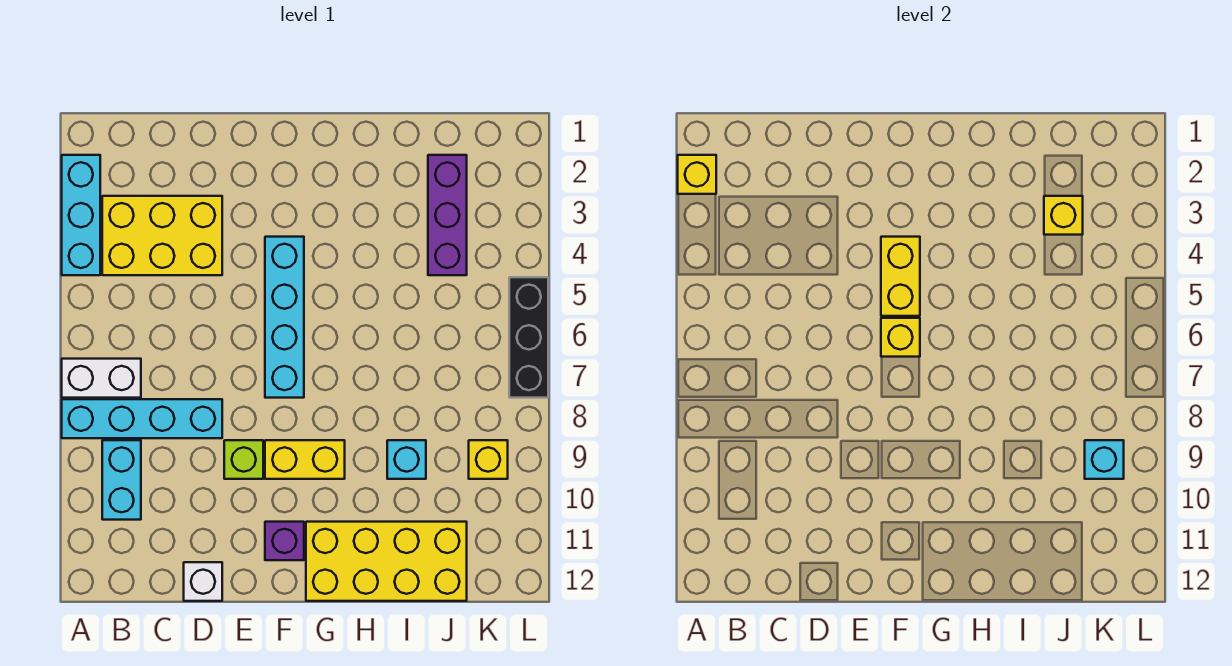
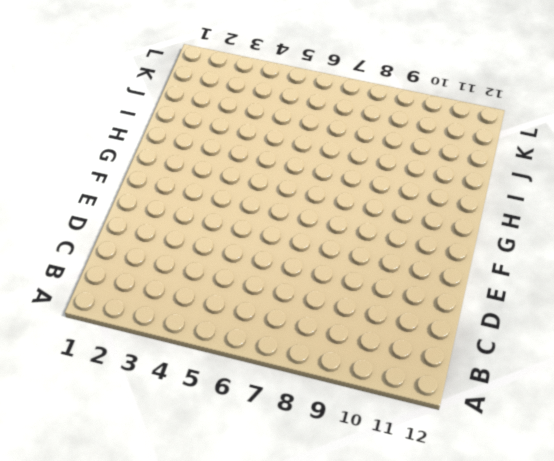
none -> cyan 1x3 brick [62,155,100,275]
none -> white 1x2 brick [62,359,141,398]
none -> cyan 1x4 brick [62,399,222,438]

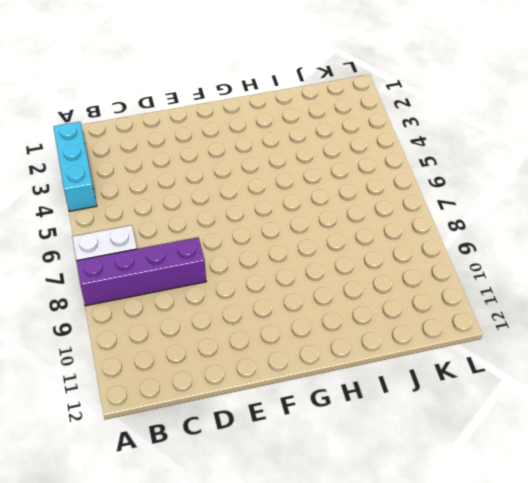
purple 1x4 brick [76,237,206,306] -> cyan 1x4 brick [62,399,222,438]
none -> yellow 2x3 brick [102,196,222,275]
none -> cyan 1x2 brick [102,440,141,520]
none -> white 1x1 brick [184,562,222,601]

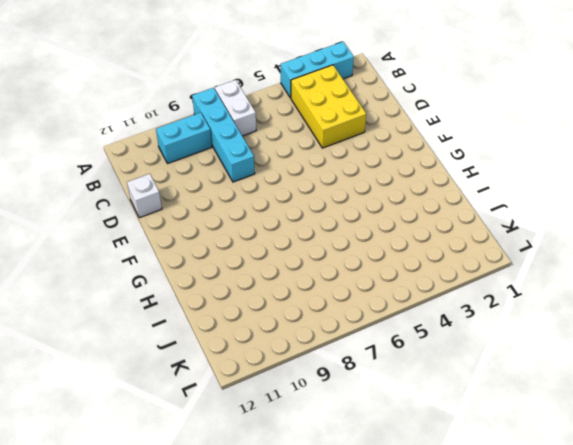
none -> lime 1x1 brick [224,440,263,479]
none -> cyan 1x4 brick [265,237,304,398]
none -> yellow 1x2 brick [265,440,345,479]

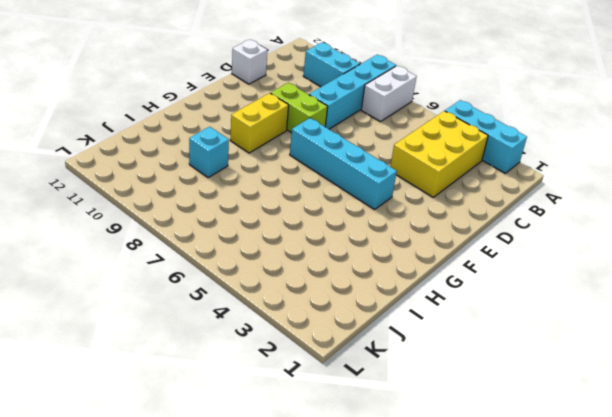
lime 1x2 brick [271,83,328,133] -> lime 1x1 brick [224,440,263,479]
none -> purple 1x1 brick [265,522,304,560]
none -> yellow 2x4 brick [306,522,467,601]
none -> purple 1x3 brick [428,155,467,275]

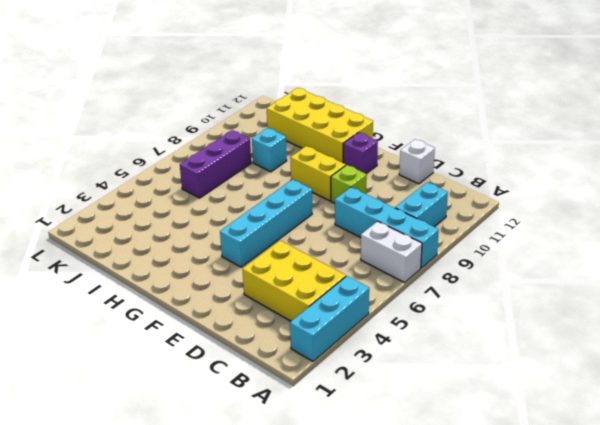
purple 1x3 brick [180,130,251,198] -> purple 1x3 brick moved to [428,155,467,275]
none -> yellow 1x1 brick [469,440,508,479]
none -> black 1x3 brick [509,277,548,398]
none -> yellow 1x1 brick [678,155,716,194]

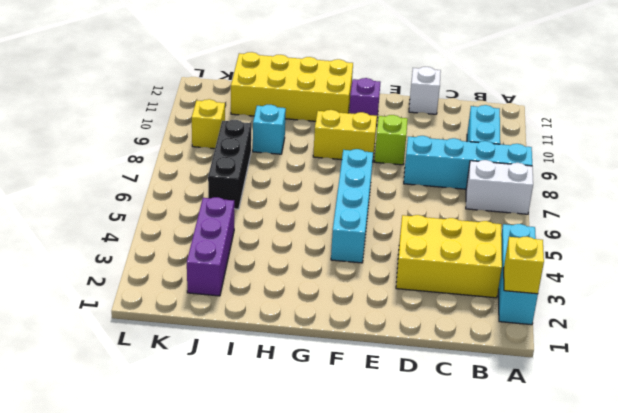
black 1x3 brick [208,120,251,209] -> black 1x3 brick moved to [509,277,548,398]
none -> yellow 1x2 brick [881,237,920,316]
none -> yellow 1x1 brick [881,318,920,357]
none -> yellow 1x1 brick [1044,196,1083,235]

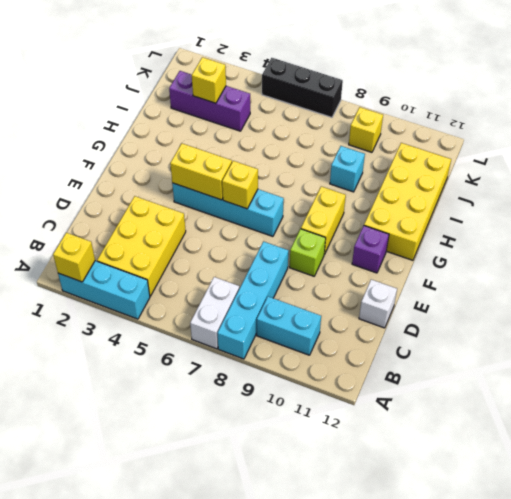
none -> cyan 1x1 brick [1085,440,1124,479]

